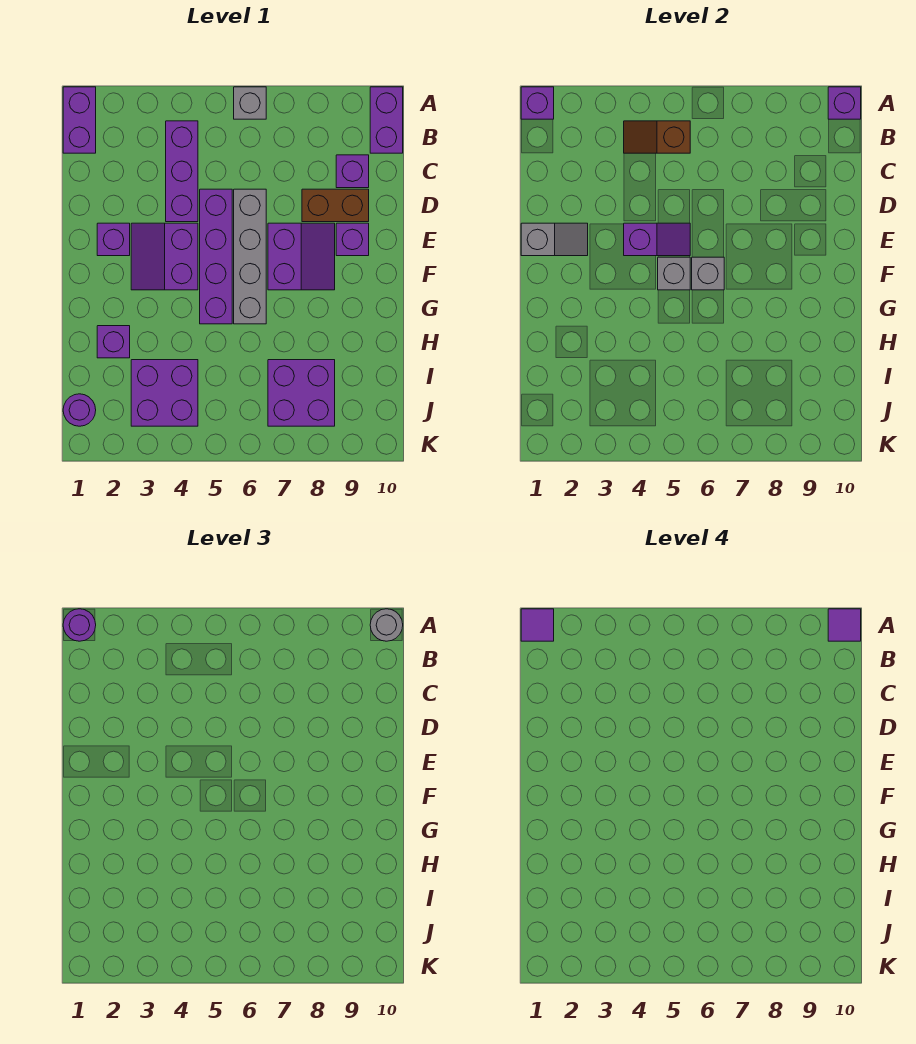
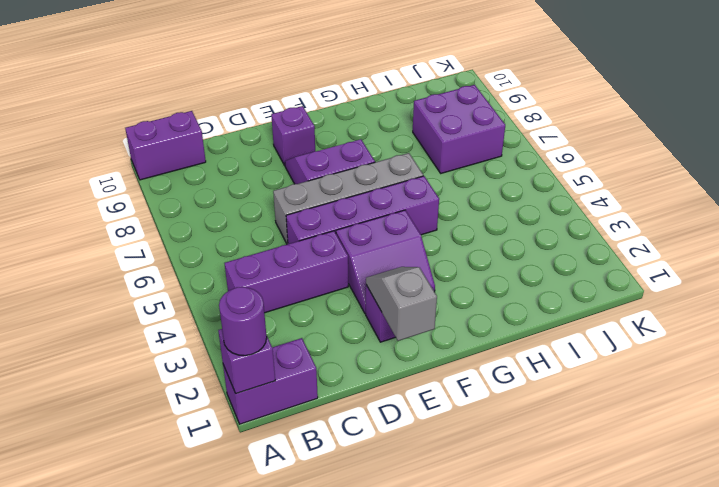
none -> grey 1x1 brick [234,87,266,119]
none -> purple 1x1 brick [336,155,369,188]
none -> brown 1x2 brick [302,189,369,222]

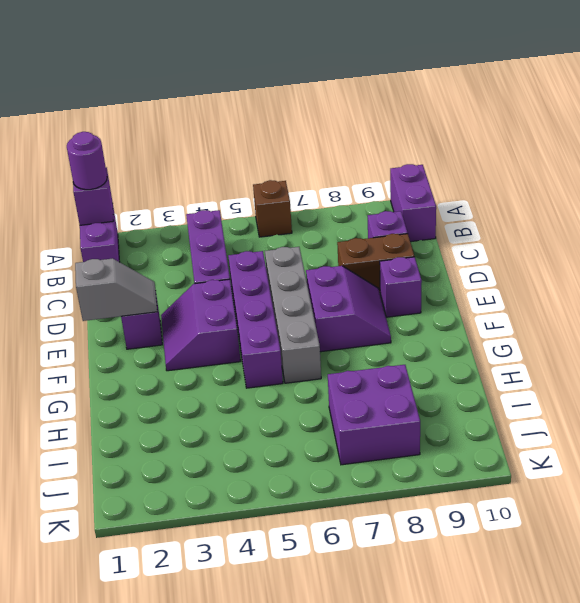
brown 1x1 brick [253,180,292,237] -> grey 1x1 brick [234,87,266,119]
none -> purple 1x1 brick [97,326,130,358]
none -> purple 2x2 brick [131,360,198,426]
none -> purple 1x1 round brick [63,394,96,426]

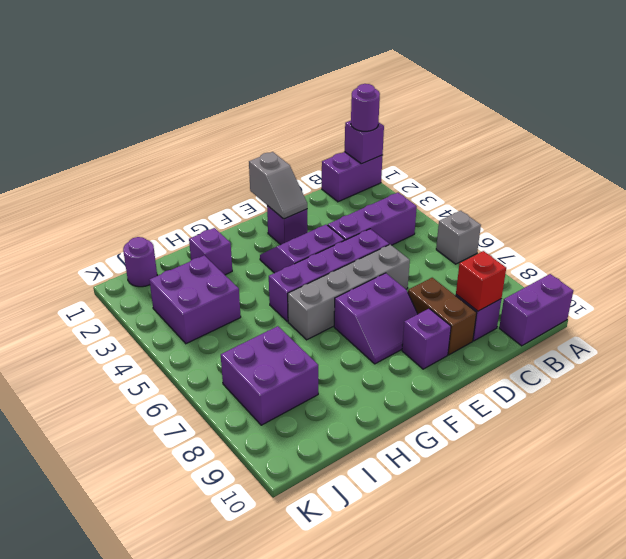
red 1x1 brick [456,251,506,311] -> none
none -> purple 1x1 brick [828,87,861,119]
none -> brown 1x2 slope [624,121,690,153]
none -> purple 1x2 slope [624,223,690,256]

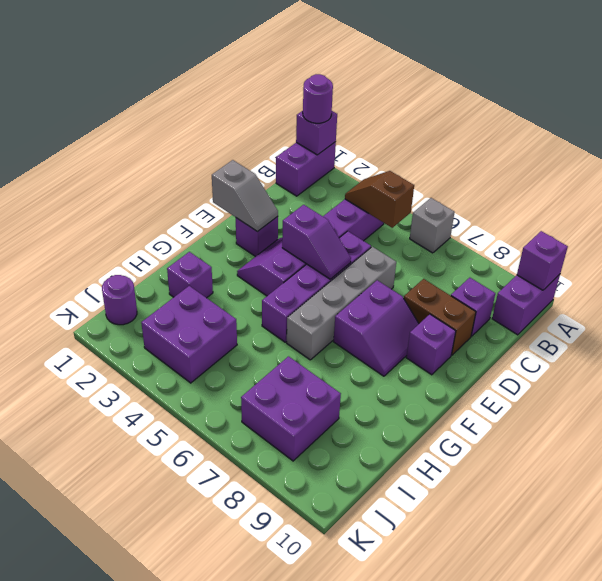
none -> grey 1x1 brick [658,257,690,290]
none -> grey 1x1 brick [692,257,724,290]
none -> grey 1x1 round brick [370,609,403,641]

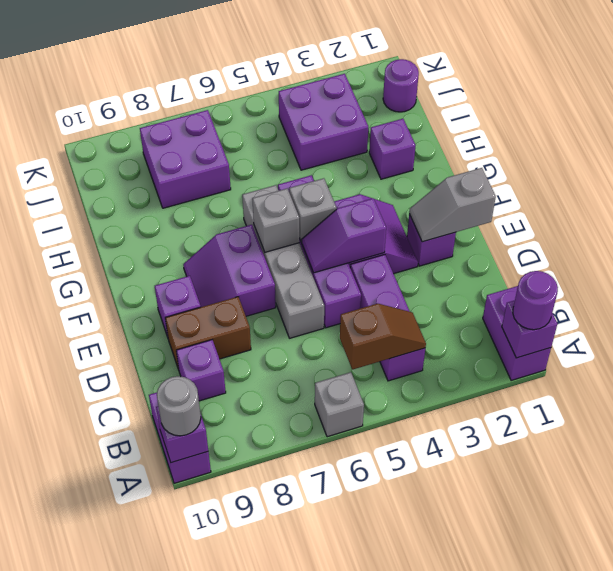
none -> purple 1x1 tile [521,609,554,641]
none -> purple 1x1 tile [828,609,861,641]

